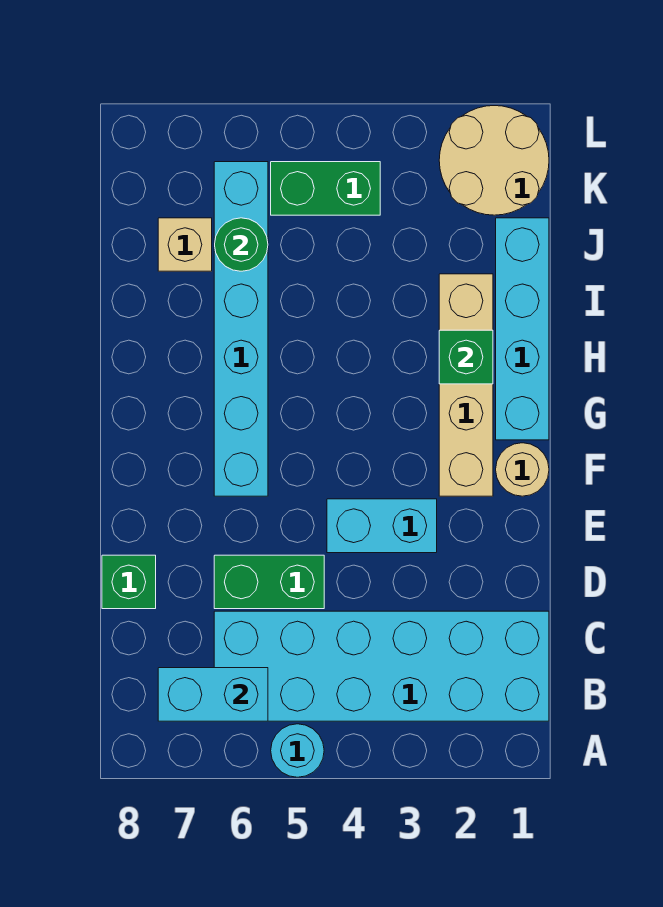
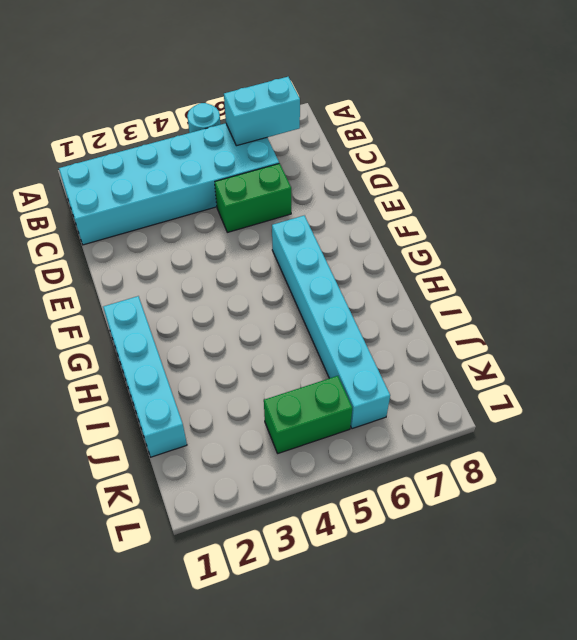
none -> green 1x1 brick [102,555,156,609]
none -> cyan 1x2 brick [327,499,437,553]
none -> tan 1x1 round brick [496,443,549,496]

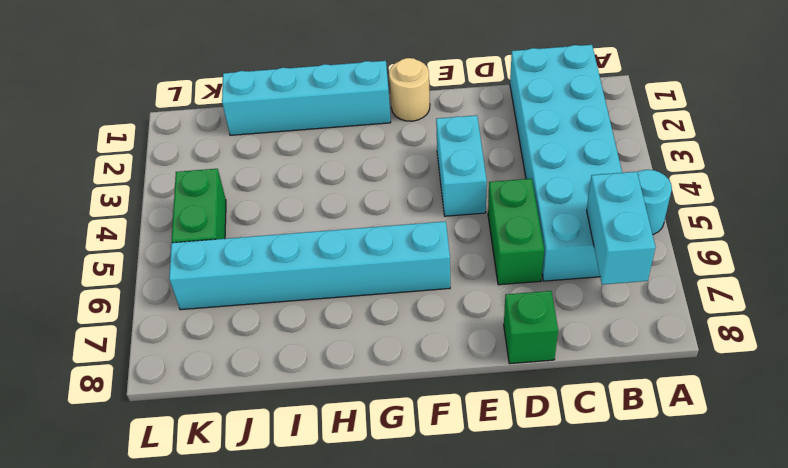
none -> tan 1x4 brick [439,274,493,496]
none -> tan 1x1 brick [158,218,212,271]
none -> tan 2x2 round brick [439,106,549,215]

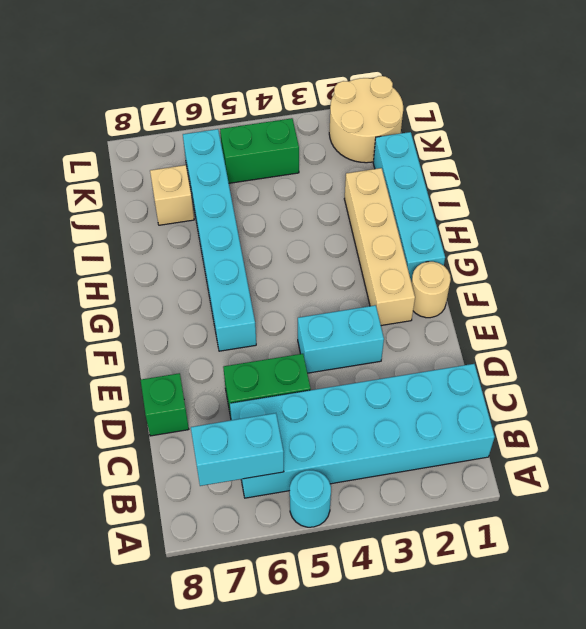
none -> green 1x1 brick [439,330,493,384]
none -> green 1x1 round brick [215,218,268,271]

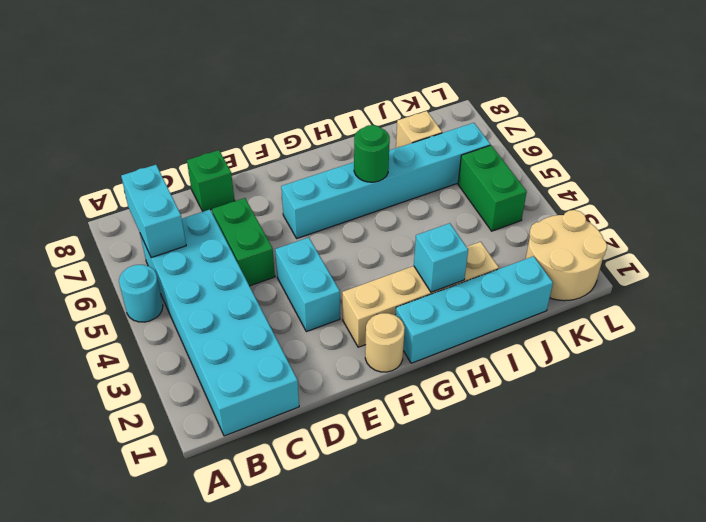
cyan 1x1 brick [414,223,468,292] -> green 1x1 brick [439,330,493,384]
green 1x1 round brick [354,125,390,182] -> green 1x1 round brick moved to [215,218,268,271]

